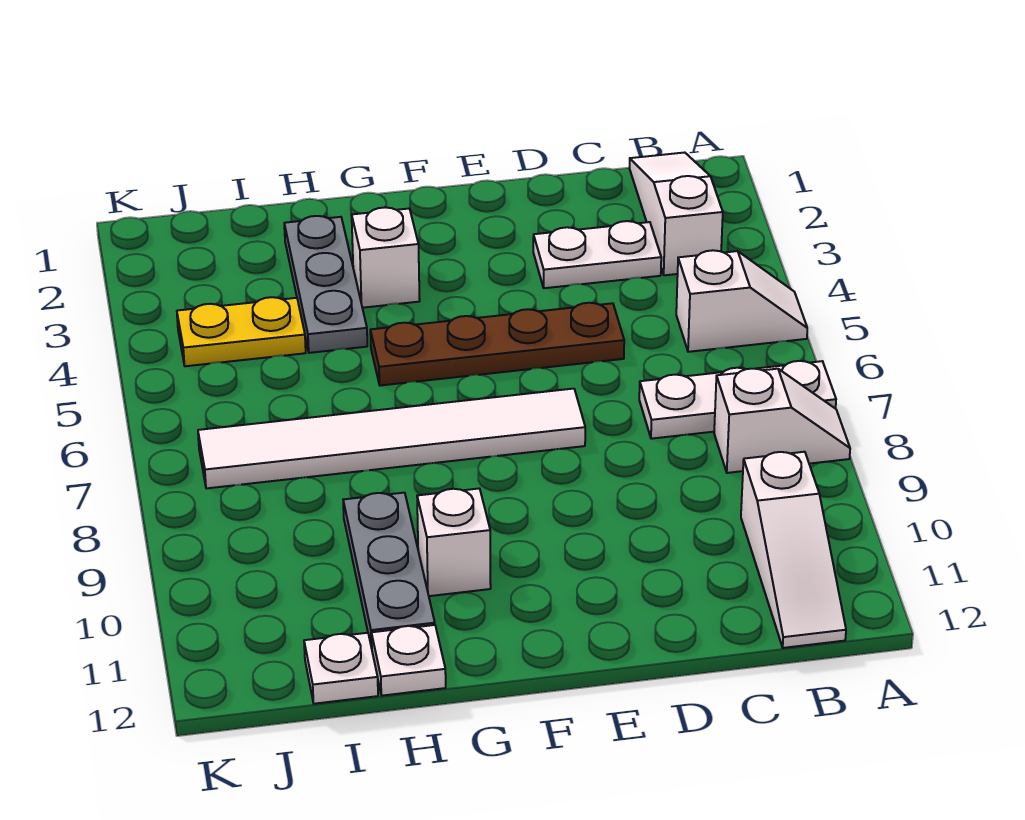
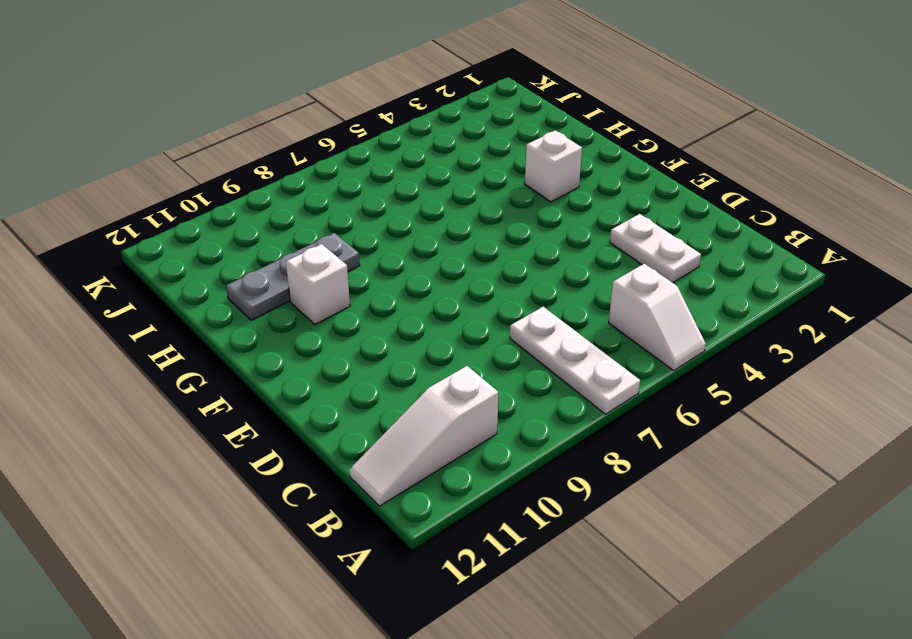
none -> white 1x2 slope [714,369,850,473]
none -> white 1x3 slope [629,153,723,275]
none -> brown 1x4 plate [370,303,624,386]

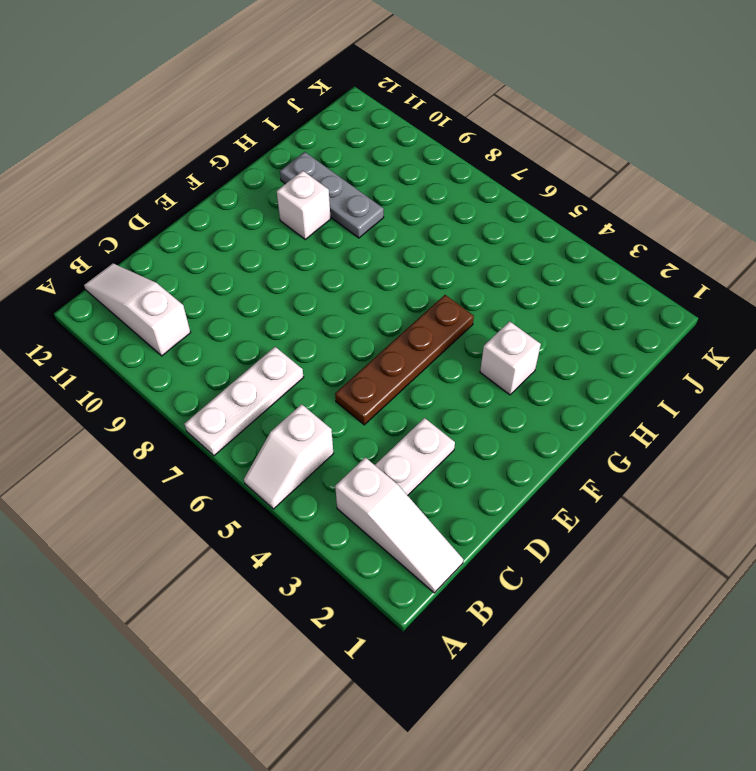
none -> white 1x2 slope [714,369,850,473]
none -> white 1x6 tile [198,389,585,488]
none -> grey 1x3 plate [284,216,367,353]

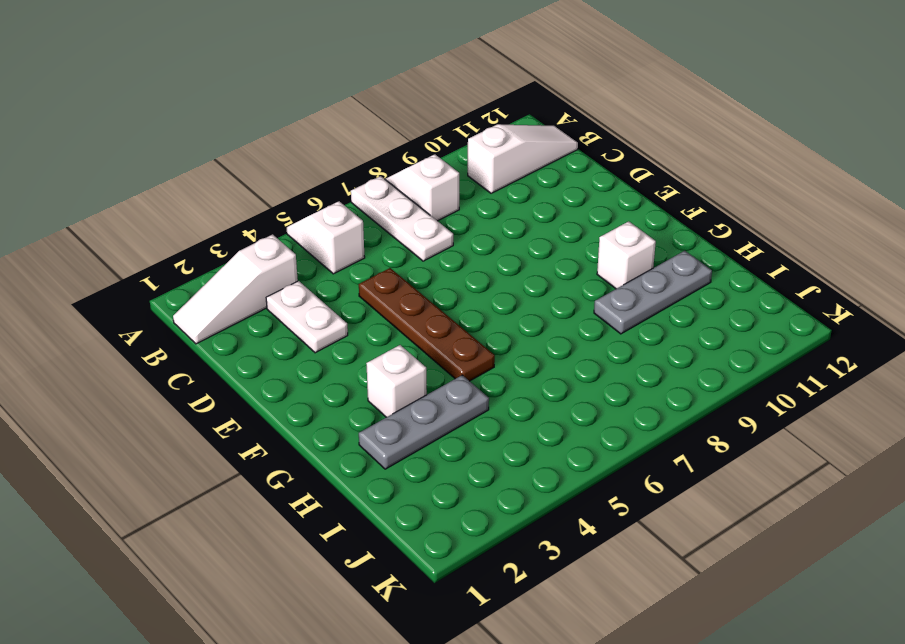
none -> white 1x6 tile [198,389,585,488]
none -> white 1x1 plate [371,625,446,696]
none -> yellow 1x2 plate [177,297,306,366]

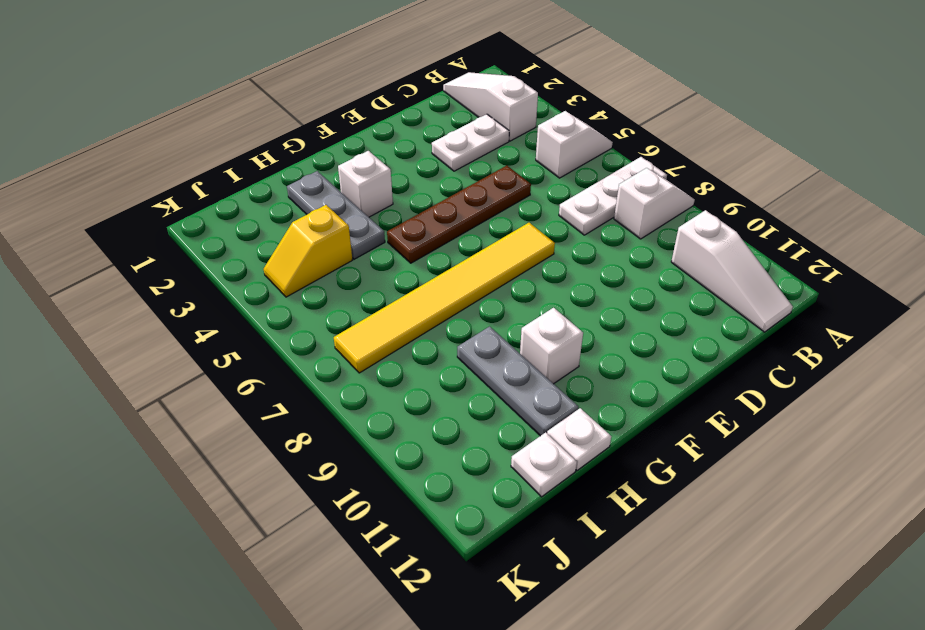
yellow 1x6 tile [334,223,555,373] -> white 1x6 tile [198,389,585,488]
yellow 1x2 slope [264,205,352,297] -> yellow 1x2 plate [177,297,306,366]

